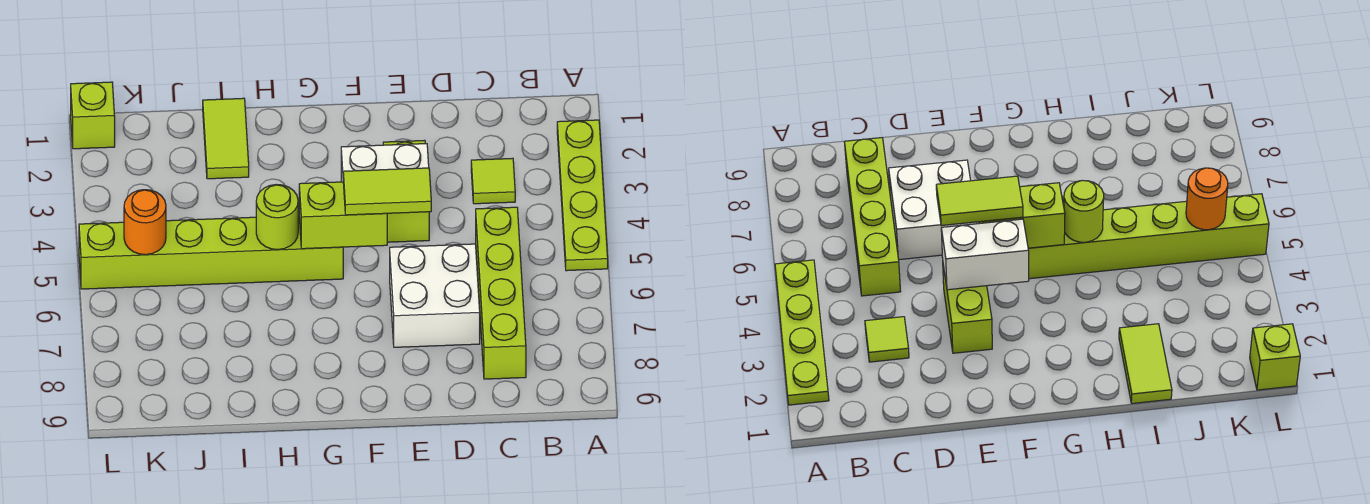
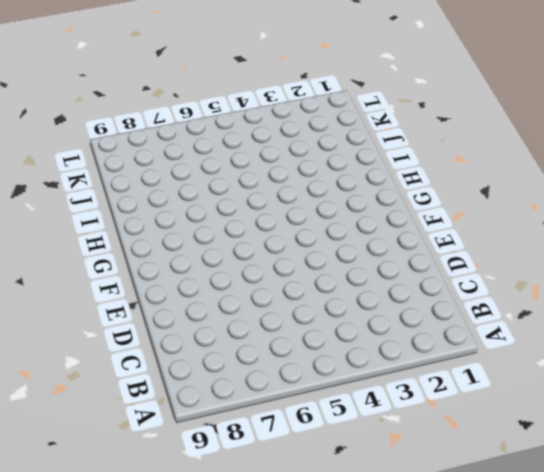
none -> lime 1x4 plate [557,120,608,271]
none -> lime 1x1 tile [471,158,515,204]
none -> lime 1x4 brick [476,207,526,379]

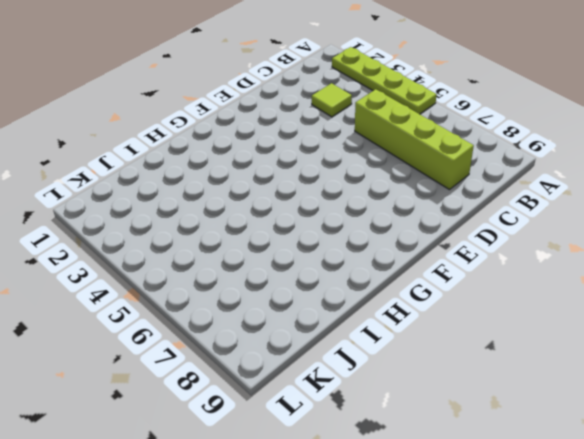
none -> white 2x2 brick [390,244,480,347]
none -> lime 1x2 brick [383,140,429,242]
none -> lime 1x6 brick [79,216,343,289]

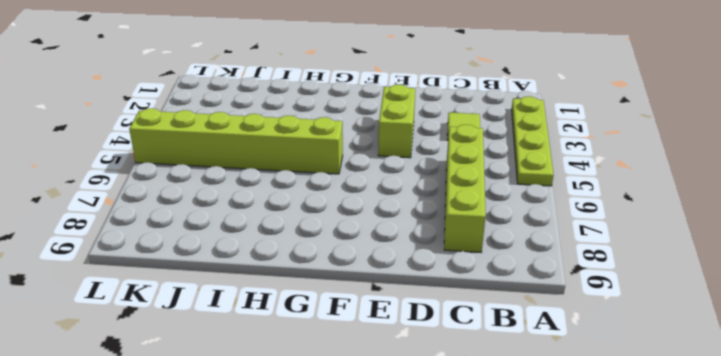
none -> white 2x2 brick [390,244,480,347]
none -> lime 1x2 tile [203,98,249,179]
none -> lime 1x1 brick [71,82,115,149]

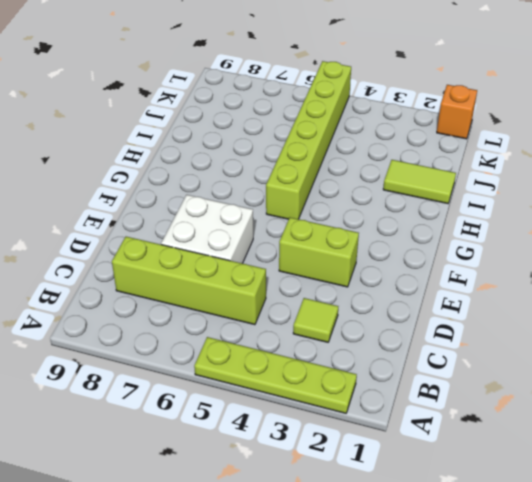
orange 1x1 brick [437,85,477,139] -> lime 1x1 brick [71,82,115,149]
none -> white 1x2 brick [341,144,429,182]
none -> lime 1x2 brick [299,182,387,249]
none -> lime 1x1 round brick [256,184,298,250]

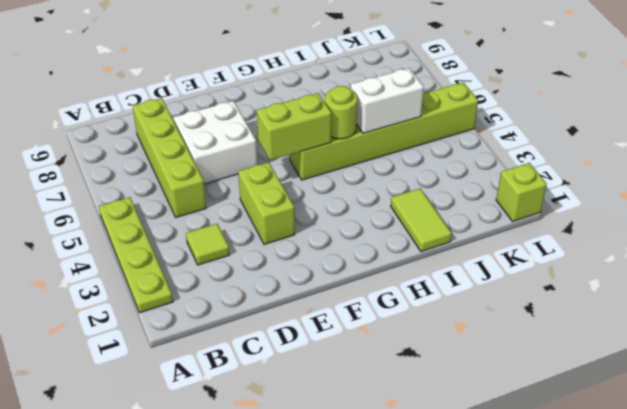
white 1x2 brick [351,68,424,133] -> white 1x2 brick moved to [341,144,429,182]
none -> orange 1x1 round brick [124,190,166,255]
none -> lime 1x2 tile [343,168,431,215]

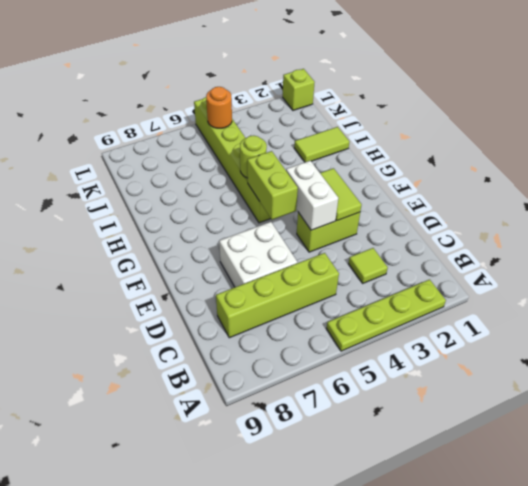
lime 1x2 tile [320,168,361,221] -> lime 1x2 tile moved to [343,168,431,215]

